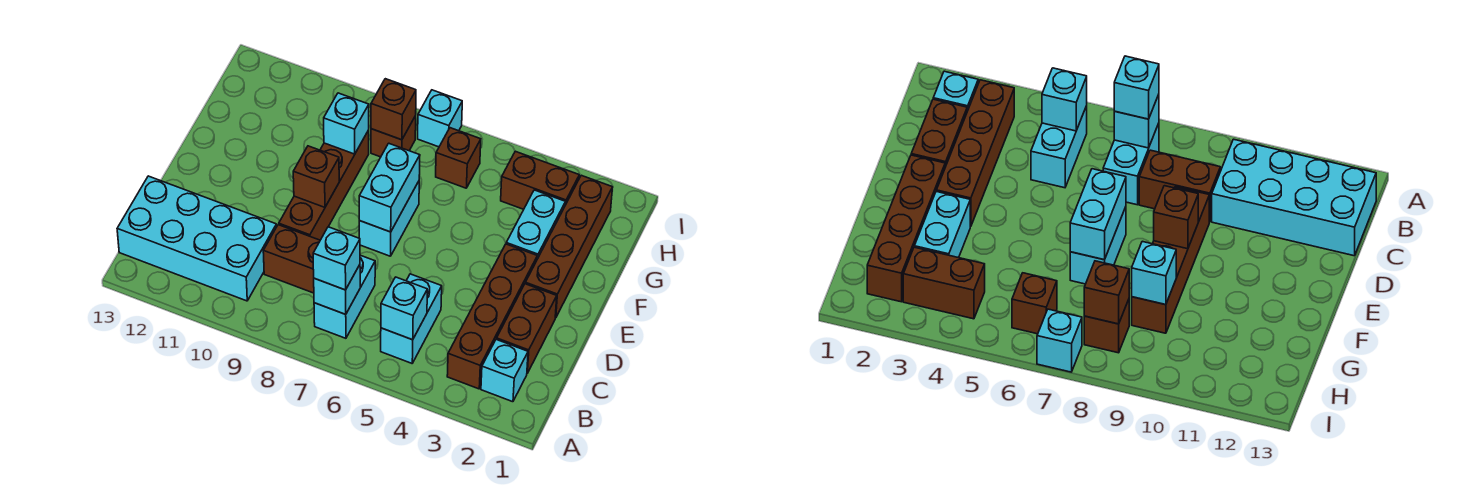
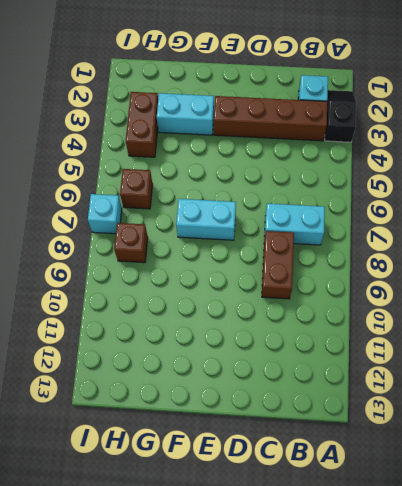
black 1x2 slope [325,90,356,142] -> none
none -> cyan 1x2 brick [381,274,442,363]
none -> cyan 2x4 brick [117,176,277,301]
none -> brown 1x2 brick [497,284,557,373]

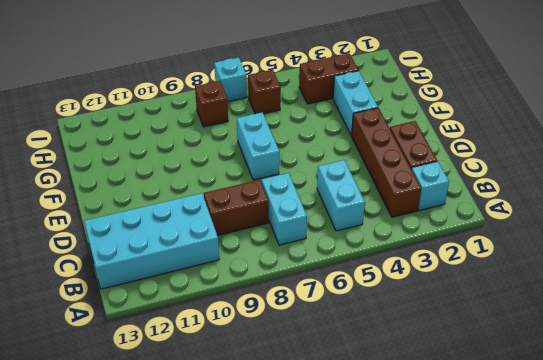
none -> brown 1x4 brick [279,130,369,240]
none -> brown 1x4 brick [525,175,613,318]
none -> cyan 1x1 brick [381,277,427,340]

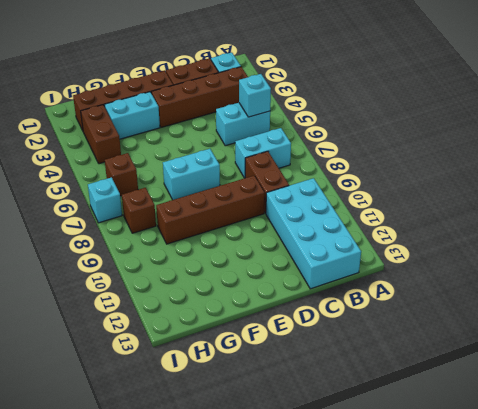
none -> cyan 1x1 brick [314,265,360,314]
none -> cyan 1x2 brick [359,143,420,232]
none -> brown 1x1 brick [293,146,339,207]

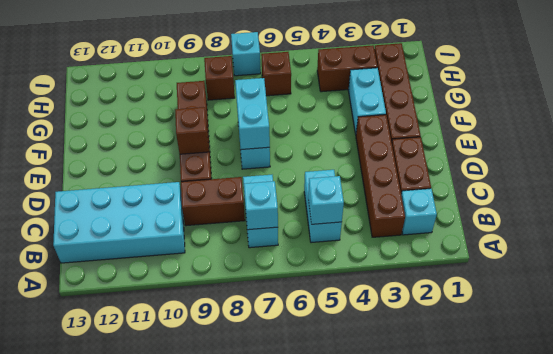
none -> cyan 1x1 brick [324,93,369,154]
none -> brown 1x1 brick [371,79,416,140]
none -> cyan 1x1 brick [313,227,360,290]

